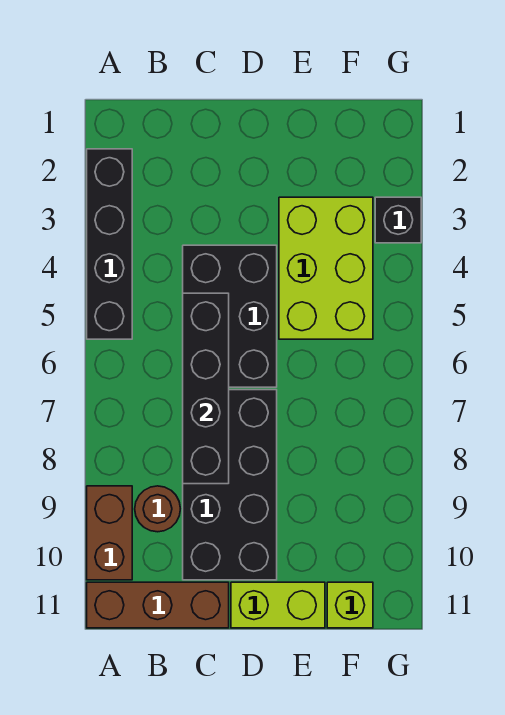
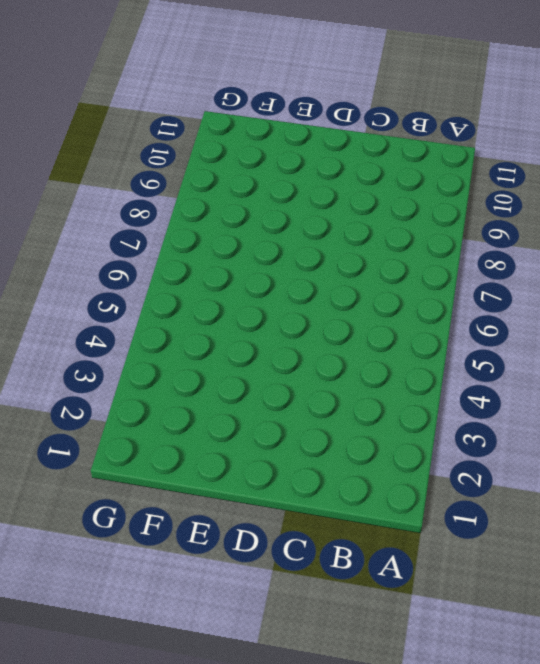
none -> black 1x4 brick [87,149,132,339]
none -> brown 1x2 brick [87,486,132,580]

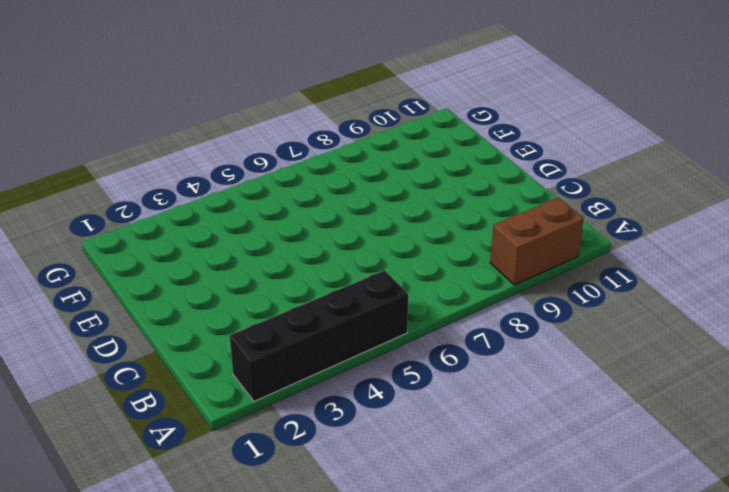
none -> brown 1x3 brick [87,582,229,628]
none -> brown 1x1 round brick [135,486,180,532]

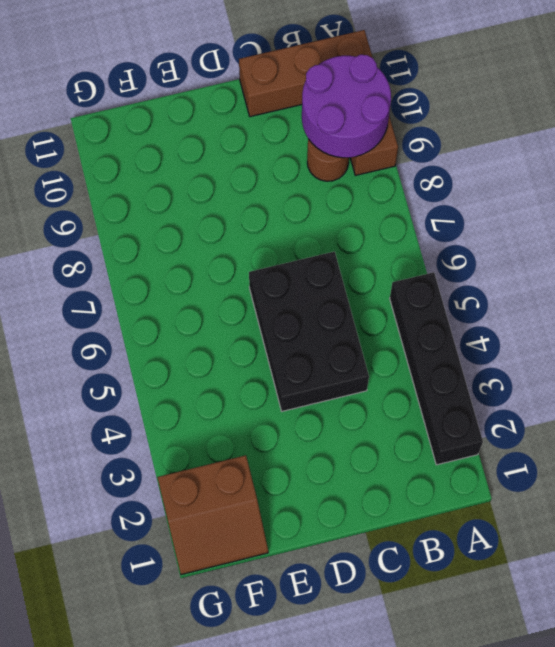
purple 2x2 round brick [302,55,391,158] -> none
brown 2x2 slope [157,455,268,575] -> none
none -> black 2x4 brick [183,390,277,580]
none -> lime 1x2 brick [231,582,325,628]

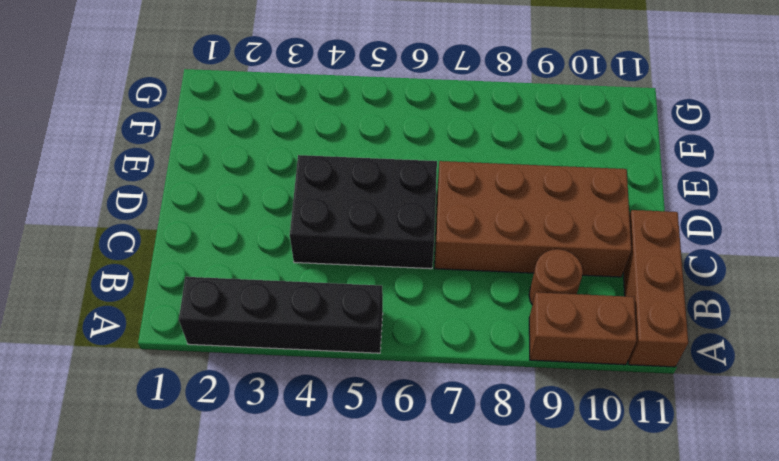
brown 2x4 brick [435,161,631,277] -> black 2x4 brick [183,390,277,580]
none -> lime 1x2 brick [231,582,325,628]
none -> lime 2x3 brick [279,197,373,339]

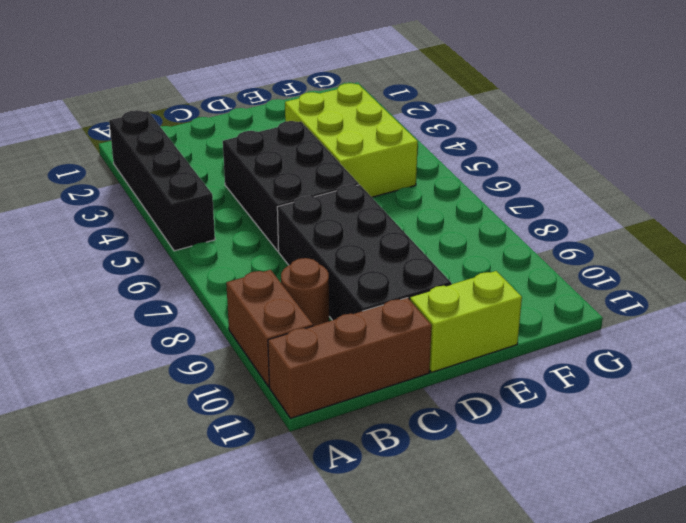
none -> lime 1x1 brick [327,582,373,628]
none -> black 1x1 brick [375,197,421,243]

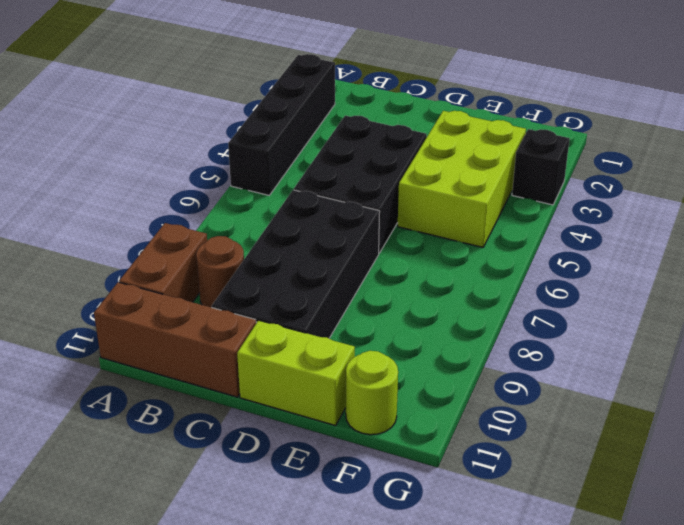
lime 1x1 round brick [346,351,398,435] -> lime 1x1 brick [327,582,373,628]
none -> black 1x4 brick [183,293,229,484]

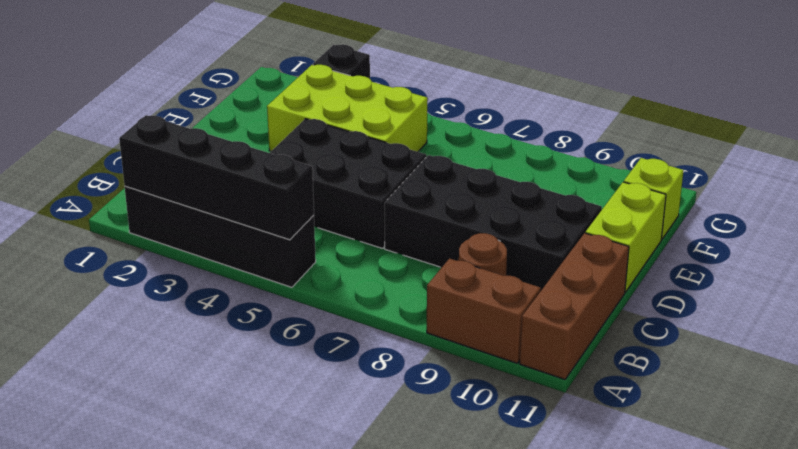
black 1x4 brick [119,115,314,240] -> black 1x4 brick moved to [183,293,229,484]

